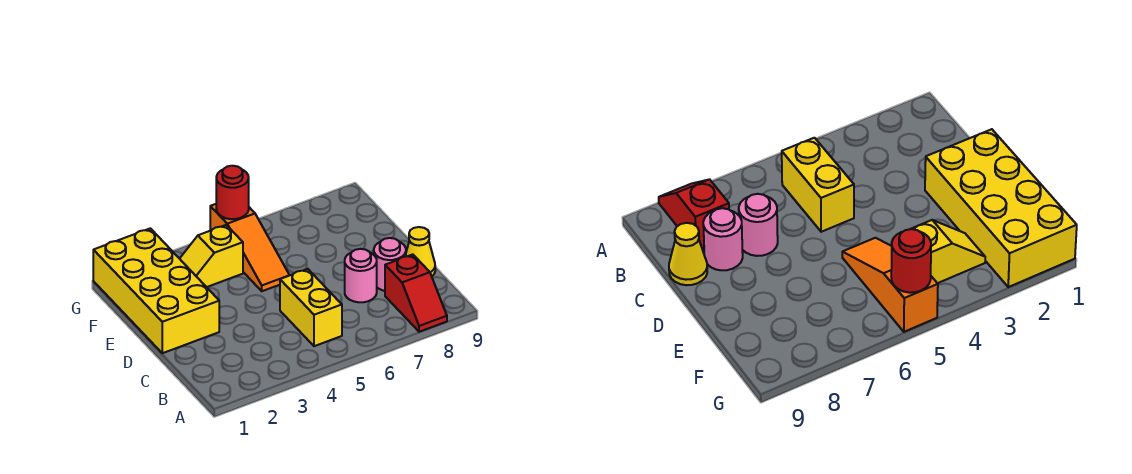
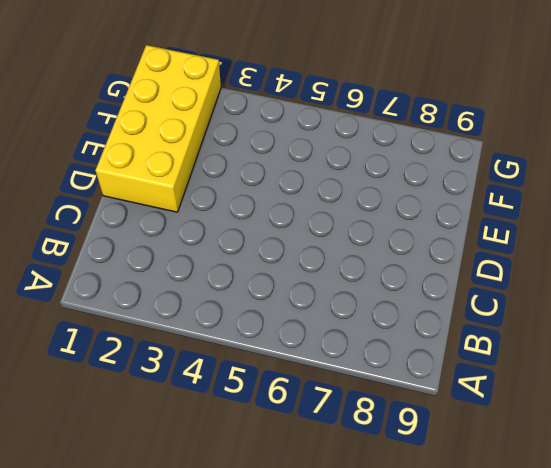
none -> red 1x2 slope [385,254,447,332]
none -> yellow 1x2 brick [280,269,342,346]

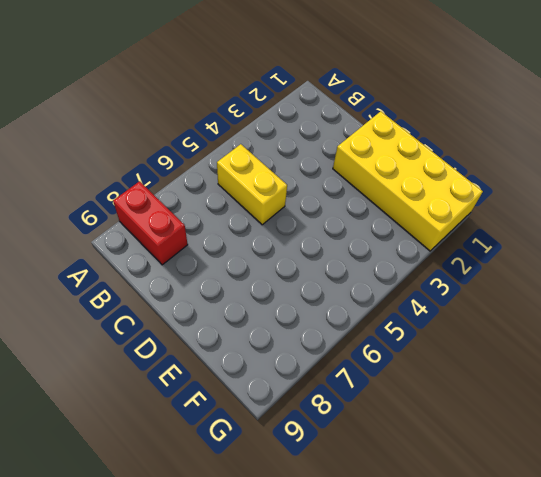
red 1x2 brick [113,181,188,265] -> red 1x2 slope [385,254,447,332]
none -> pink 1x1 round brick [345,249,377,302]
none -> pink 1x1 round brick [374,238,406,291]

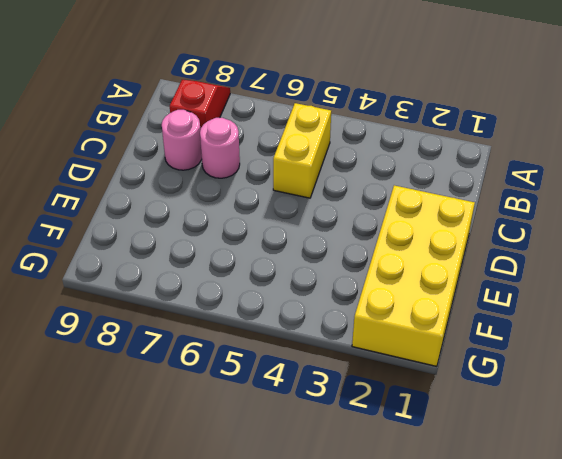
none -> yellow 1x1 cone [406,227,435,276]
none -> orange 1x3 slope [210,204,289,291]

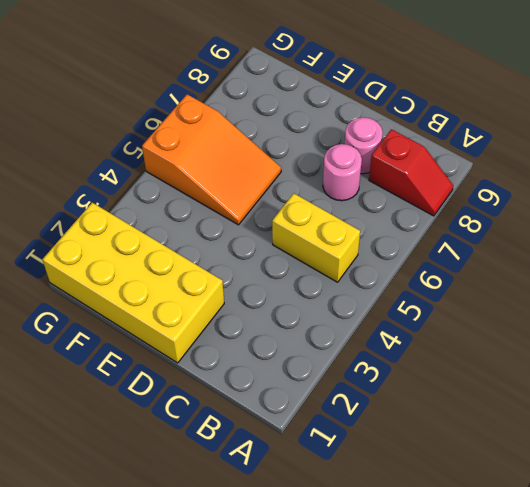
orange 2x3 slope [142,94,281,225] -> orange 1x3 slope [210,204,289,291]
none -> yellow 1x1 cone [406,227,435,276]
none -> yellow 1x2 slope [180,225,243,287]

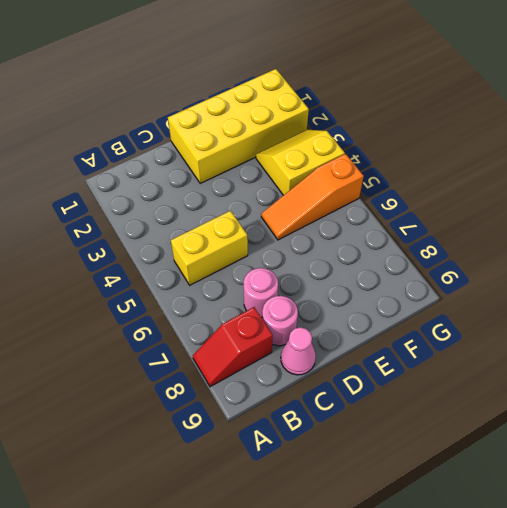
pink 1x1 cone [281,327,316,375] -> yellow 1x1 cone [406,227,435,276]
yellow 2x2 slope [256,130,345,195] -> yellow 1x2 slope [180,225,243,287]
none -> red 1x1 round brick [216,166,249,219]

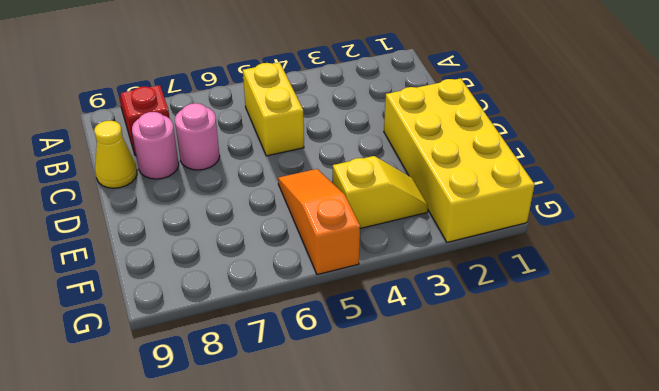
none -> red 1x1 round brick [216,166,249,219]

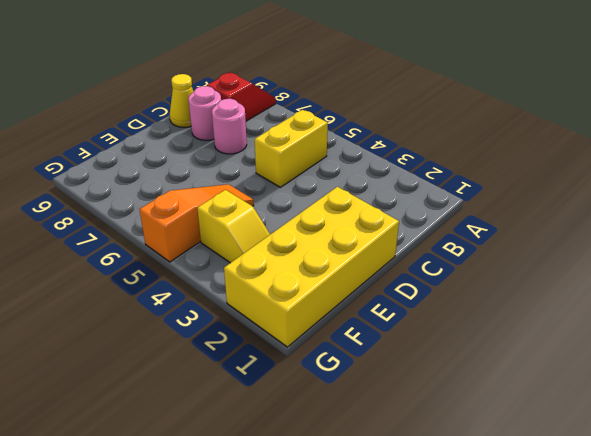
none -> red 1x1 round brick [216,166,249,219]

